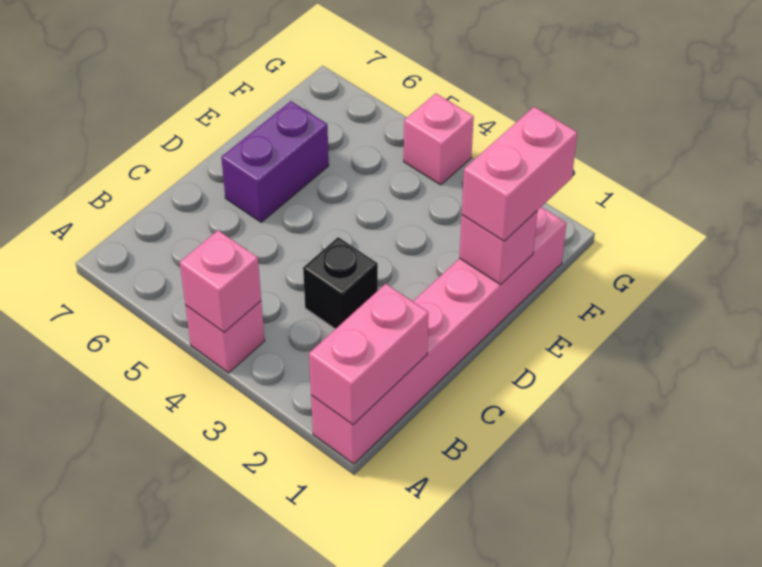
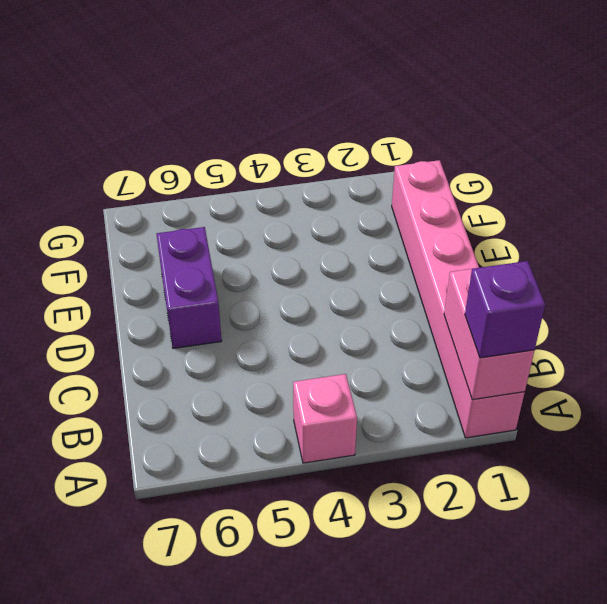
purple 1x1 brick [465,261,545,358] -> none
none -> black 1x1 brick [303,237,378,329]
none -> pink 1x1 brick [404,93,474,185]

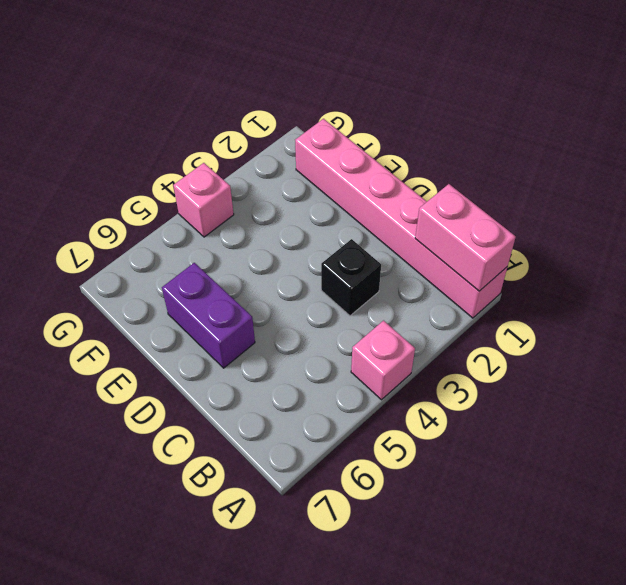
none -> pink 1x1 brick [180,230,261,332]
none -> pink 1x1 brick [459,211,538,285]

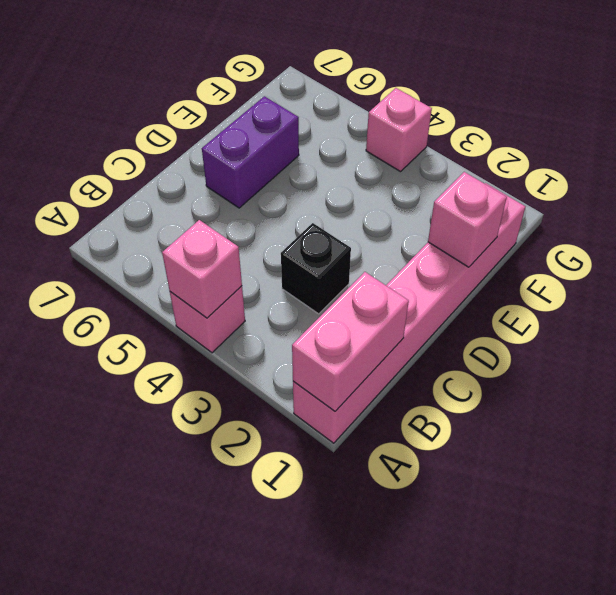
none -> pink 1x2 brick [462,107,577,241]

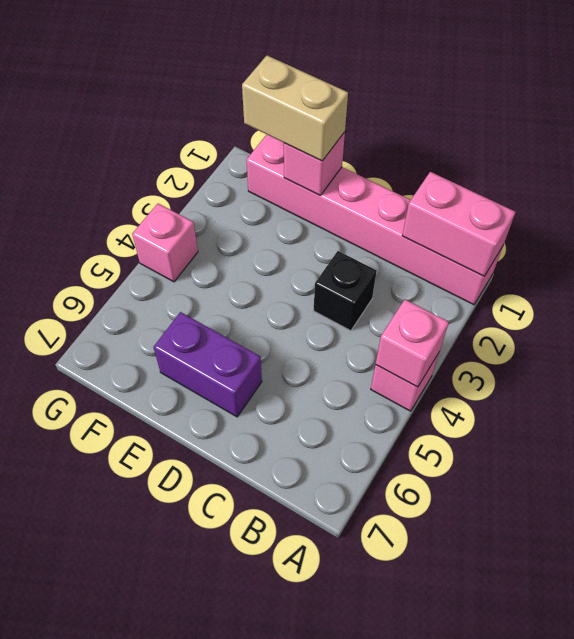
tan 1x2 brick [242,56,348,161] -> pink 1x2 brick [462,107,577,241]

